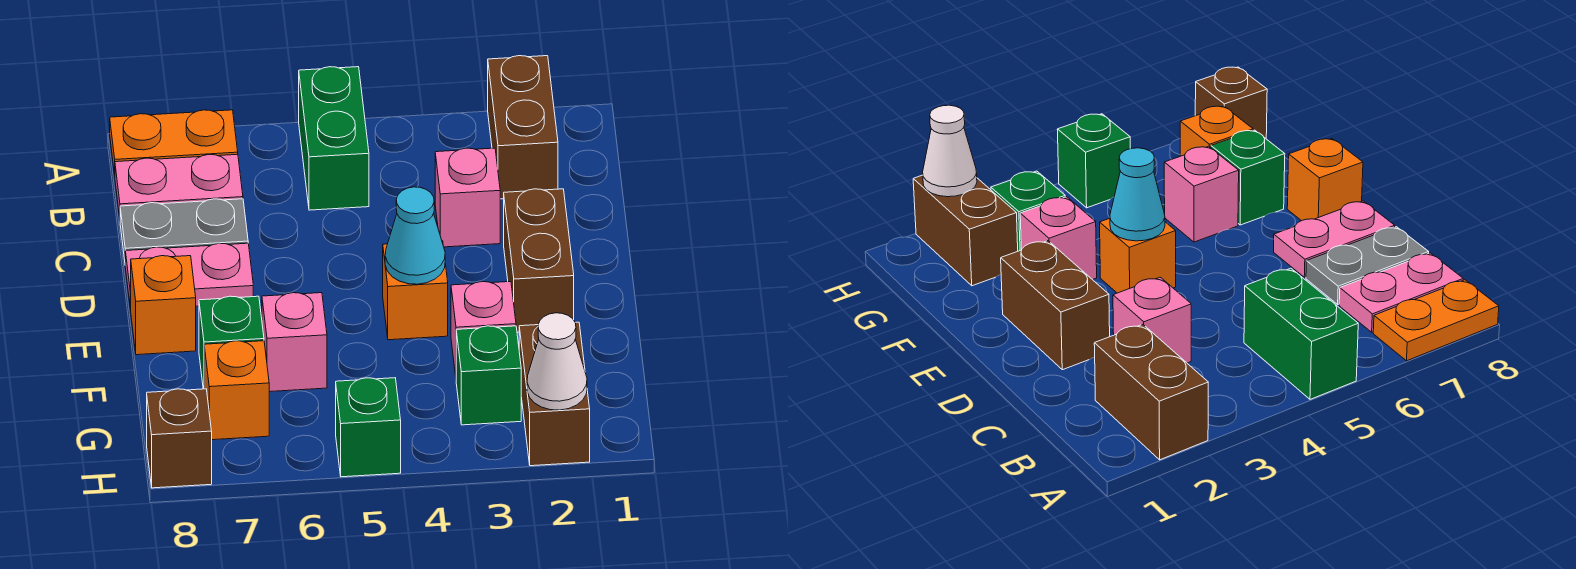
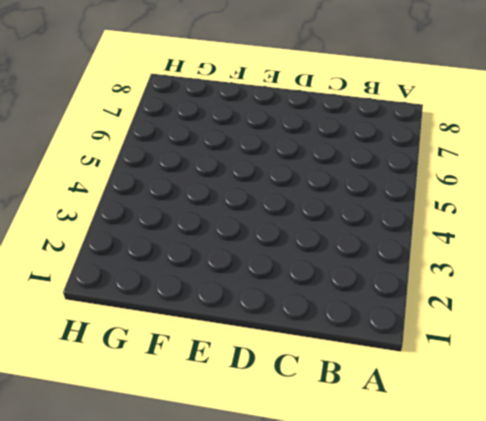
none -> brown 1x2 brick [488,56,558,199]
none -> green 1x2 brick [299,67,369,210]
none -> orange 1x2 plate [110,110,238,175]

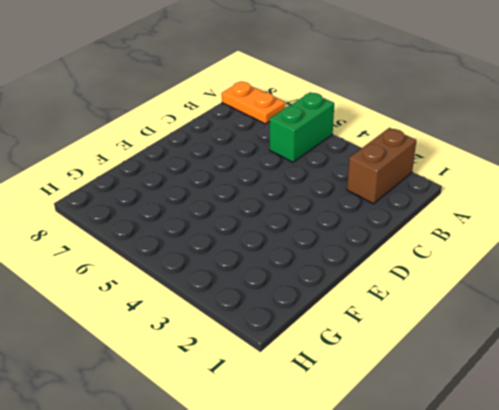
none -> pink 1x2 plate [115,154,243,217]
none -> pink 1x1 brick [435,148,500,247]
none -> grey 1x2 plate [120,199,248,260]

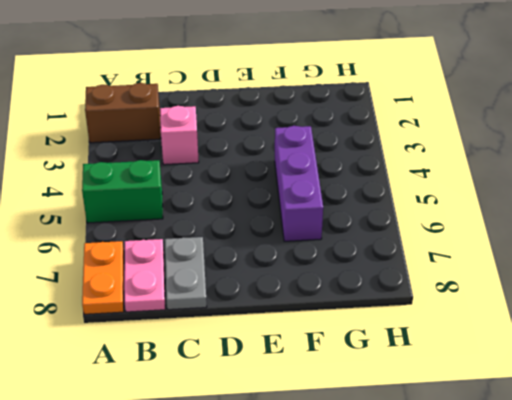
purple 1x3 brick [275,126,323,241] -> pink 1x1 brick [262,293,327,392]
none -> brown 1x2 brick [504,189,574,332]
none -> pink 1x2 plate [125,243,253,310]
none -> orange 1x1 brick [383,241,448,340]

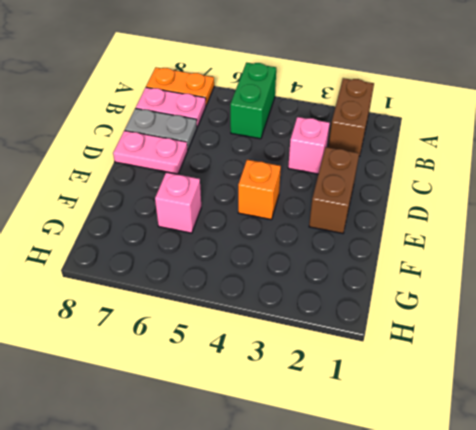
none -> orange 1x1 brick [131,256,196,355]
none -> pink 1x1 brick [451,282,516,376]
none -> green 1x1 brick [199,296,264,389]

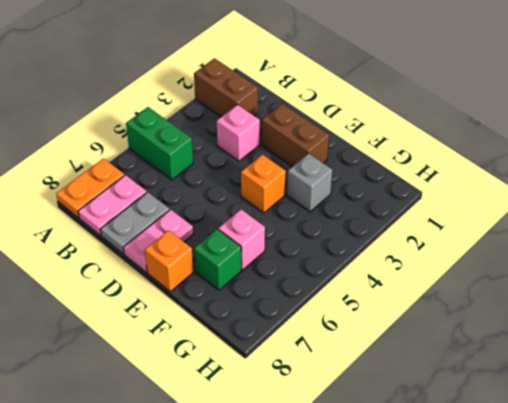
grey 1x1 brick [287,154,332,212] -> pink 1x1 brick [451,282,516,376]
none -> brown 1x2 brick [519,322,590,466]
none -> green 1x1 brick [456,326,521,425]
none -> orange 1x1 brick [204,341,269,440]

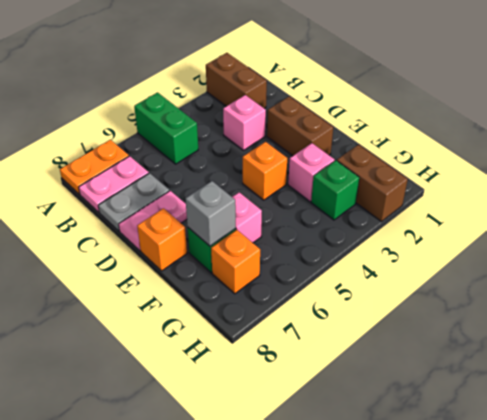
grey 1x1 brick [185,181,236,246] -> none
none -> green 1x1 brick [336,378,401,477]
none -> brown 1x1 brick [147,389,212,488]
none -> cyan 1x1 cone [385,187,445,284]

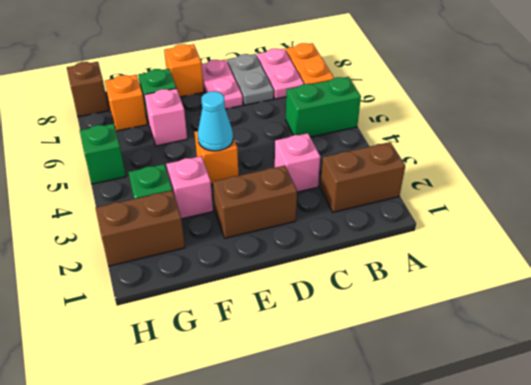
none -> white 1x1 cone [527,313,587,410]

